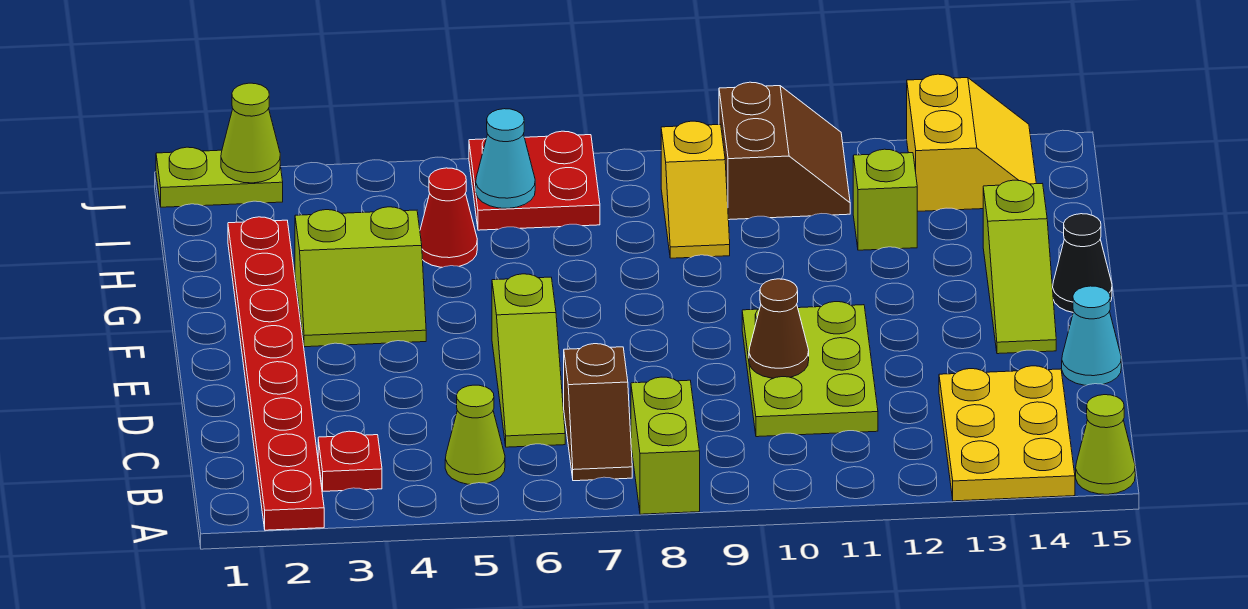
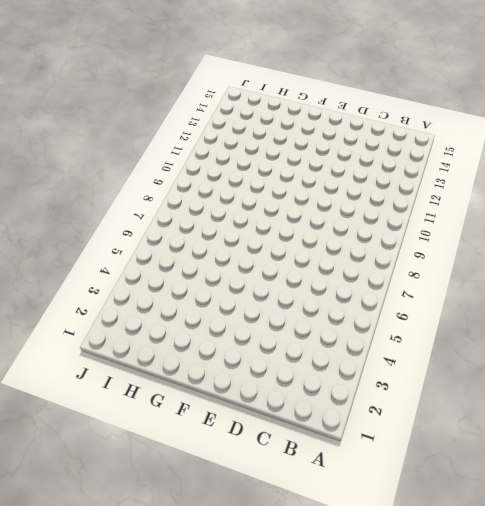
none -> red 1x8 plate [228,217,324,530]
none -> lime 1x2 brick [631,377,700,514]
none -> yellow 2x3 plate [939,366,1075,501]

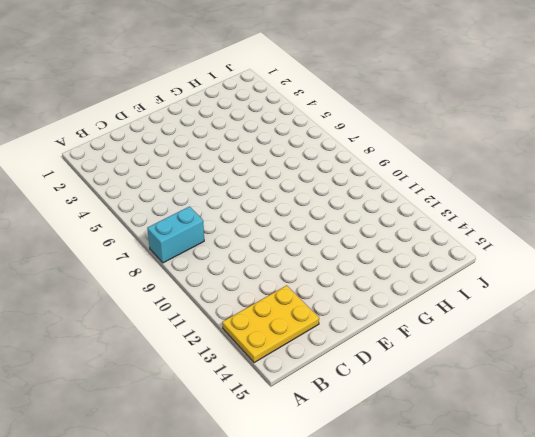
cyan 1x2 brick [147,207,204,263] -> lime 1x2 brick [631,377,700,514]
none -> red 1x8 plate [228,217,324,530]
none -> lime 1x1 cone [1076,395,1135,494]
none -> red 1x1 plate [318,431,382,491]

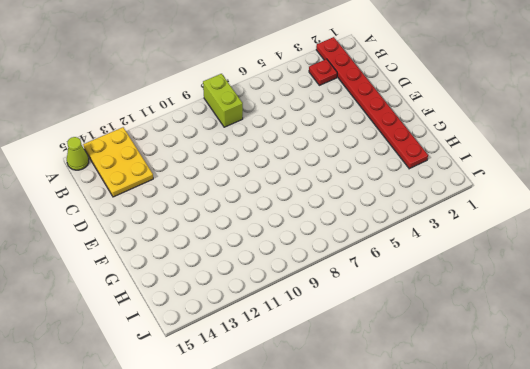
none -> lime 1x1 cone [445,385,505,485]
none -> brown 1x2 slope [564,344,632,481]
none -> lime 1x3 slope [492,274,565,447]

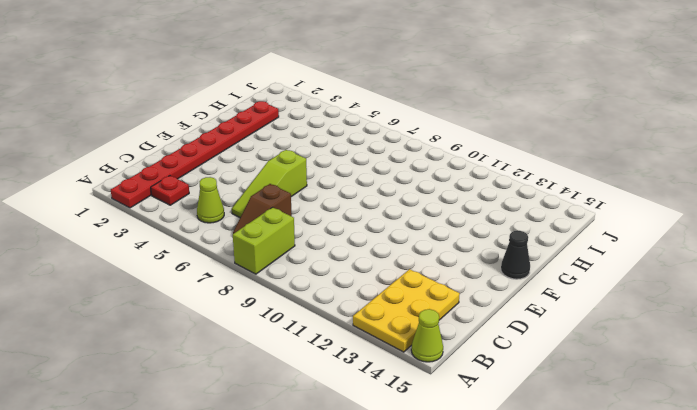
none -> lime 2x3 plate [742,302,878,437]
none -> cyan 1x1 cone [1062,286,1121,385]
none -> lime 1x3 slope [983,180,1056,354]

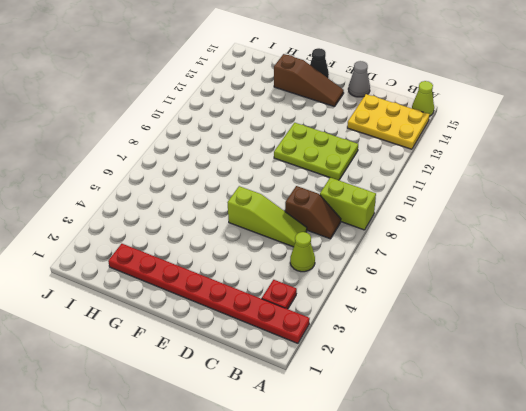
grey 1x1 cone [348,61,370,97] -> cyan 1x1 cone [1062,286,1121,385]
brown 1x3 slope [274,54,344,107] -> lime 1x3 slope [983,180,1056,354]
none -> lime 2x2 slope [295,207,426,347]
none -> red 1x1 cone [420,168,477,267]
none -> yellow 1x2 slope [661,121,730,258]

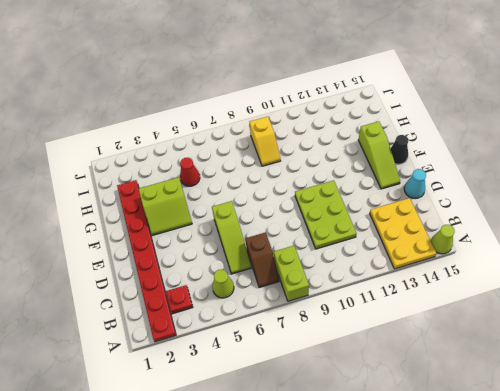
none -> lime 1x1 brick [853,149,917,250]
none -> red 2x2 plate [469,131,600,230]
none -> brown 2x2 slope [719,82,850,220]

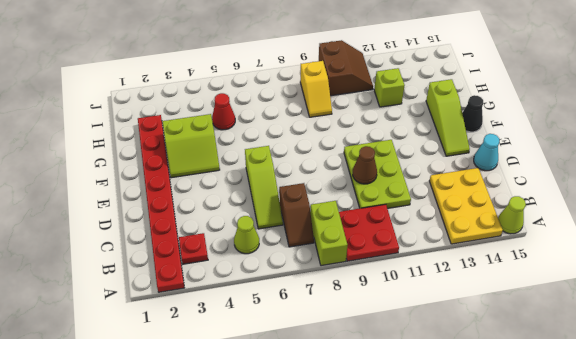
red 2x2 plate [339,204,399,261] -> red 2x2 plate moved to [469,131,600,230]
none -> yellow 2x2 slope [907,74,1036,211]
none -> lime 1x2 plate [156,147,283,207]
none -> cyan 1x1 cone [476,109,535,208]

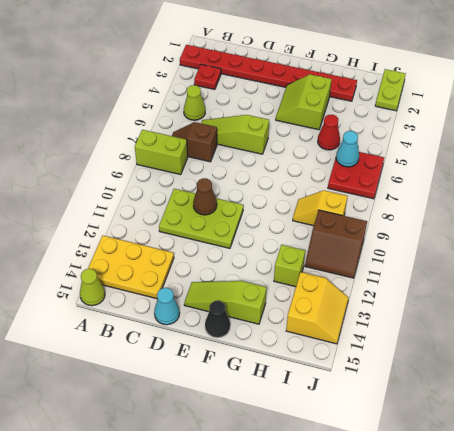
yellow 2x2 slope [286,272,349,344] -> yellow 2x2 slope turned to [907,74,1036,211]
none -> lime 1x1 cone [221,83,280,183]

